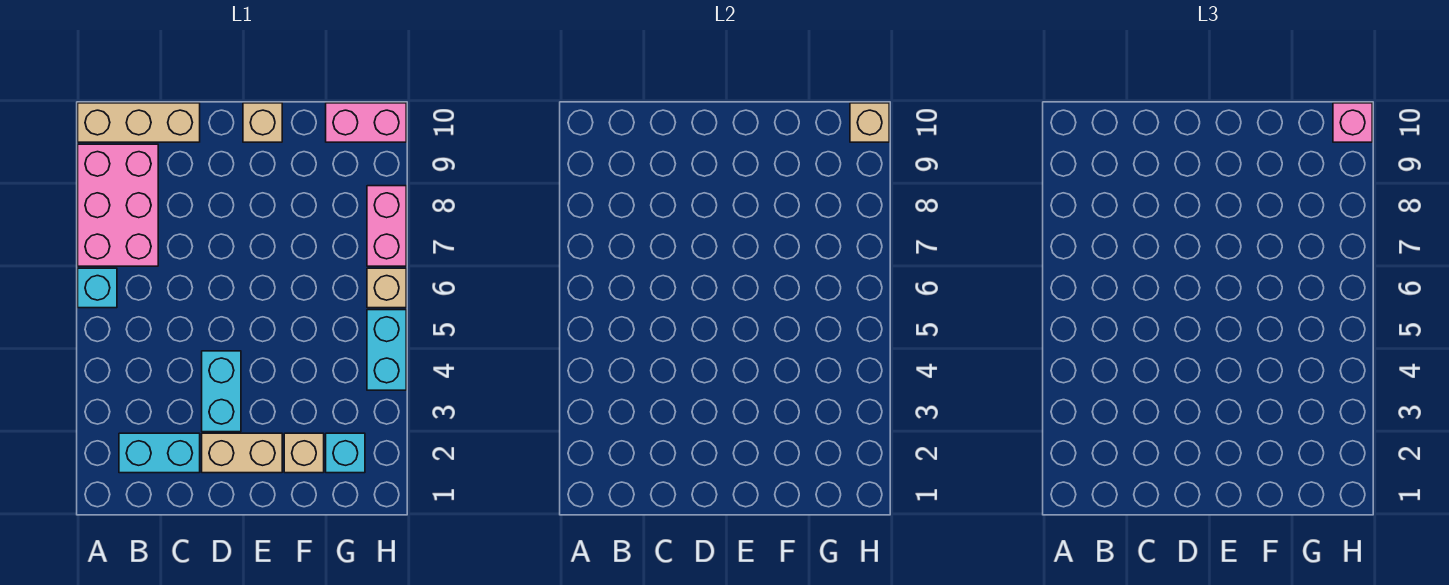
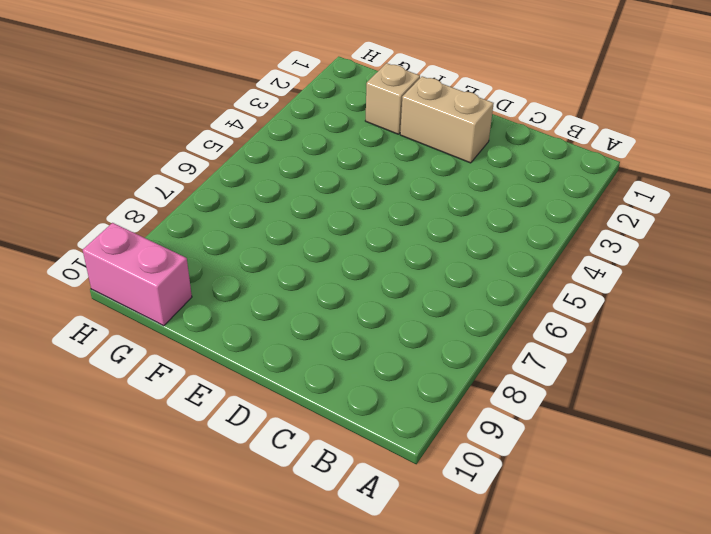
none -> cyan 1x1 brick [78,268,117,308]
none -> pink 2x3 brick [78,144,158,266]
none -> tan 1x3 brick [78,103,200,142]

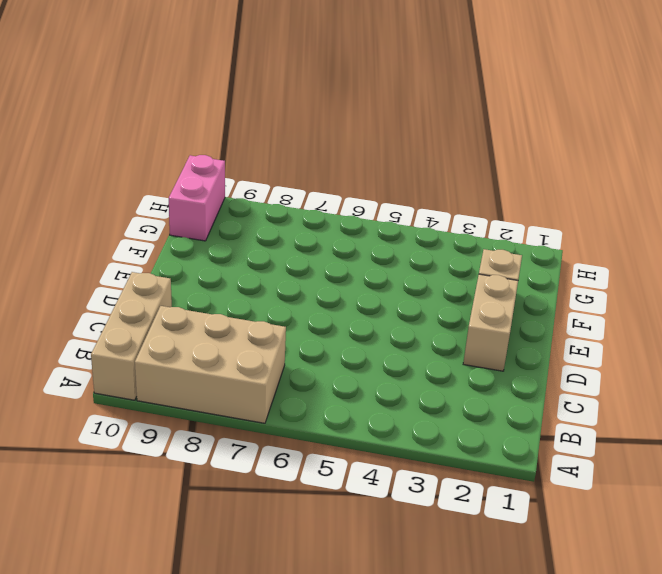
tan 2x3 brick [135,306,286,423] -> pink 2x3 brick [78,144,158,266]
none -> cyan 1x1 brick [78,268,117,308]
none -> cyan 1x2 brick [119,433,200,473]
none -> cyan 1x2 brick [202,351,241,432]

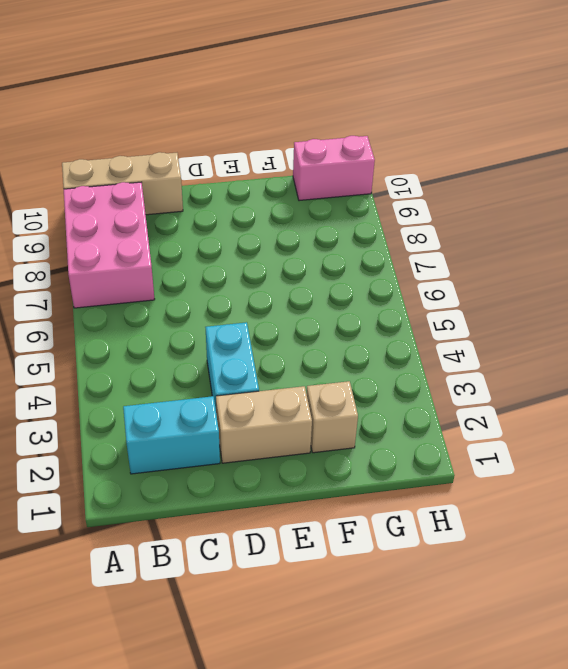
none -> cyan 1x1 brick [78,268,117,308]
none -> tan 1x1 brick [243,103,282,142]
none -> cyan 1x1 brick [326,433,365,473]

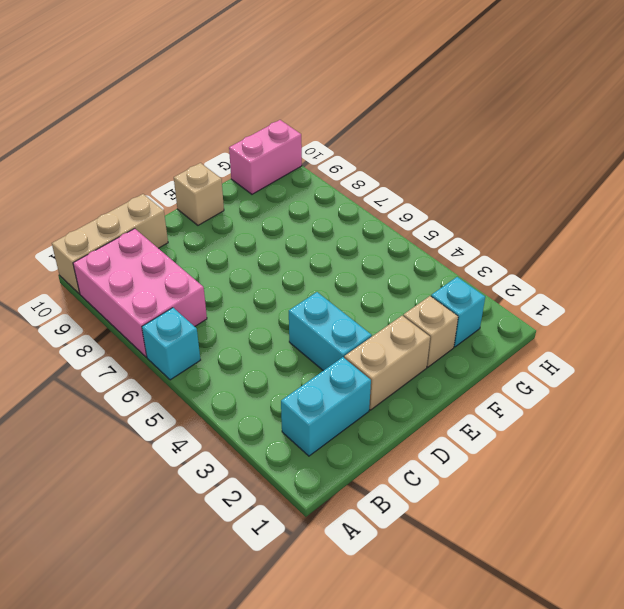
none -> cyan 1x2 brick [367,310,406,390]
none -> tan 1x1 brick [367,268,406,308]
none -> pink 1x2 brick [367,186,406,266]

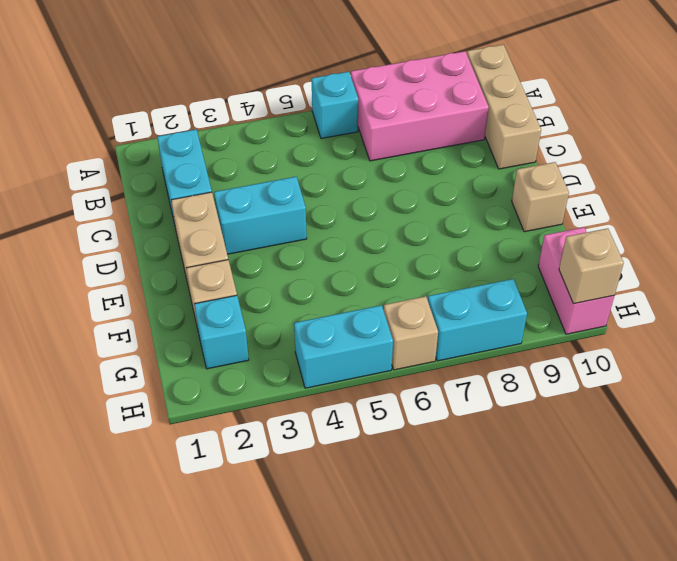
cyan 1x2 brick [428,279,527,361] -> pink 1x2 brick [367,186,406,266]
none -> pink 1x1 brick [1333,103,1372,142]

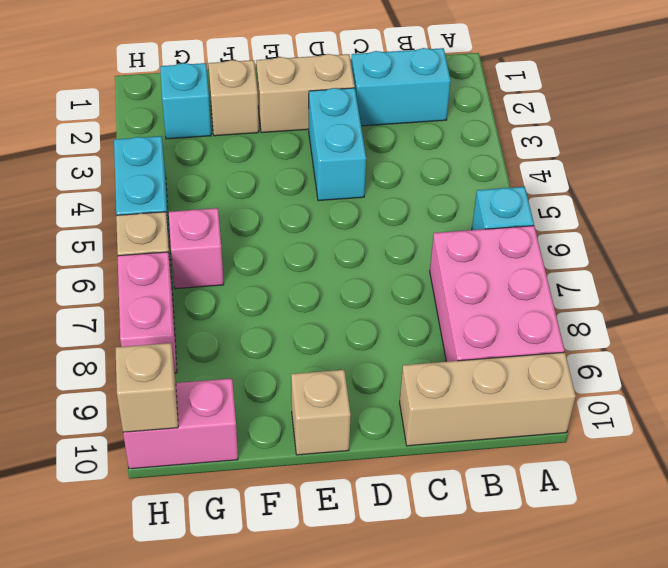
pink 1x1 brick [169,208,224,289] -> pink 1x1 brick moved to [1333,103,1372,142]

